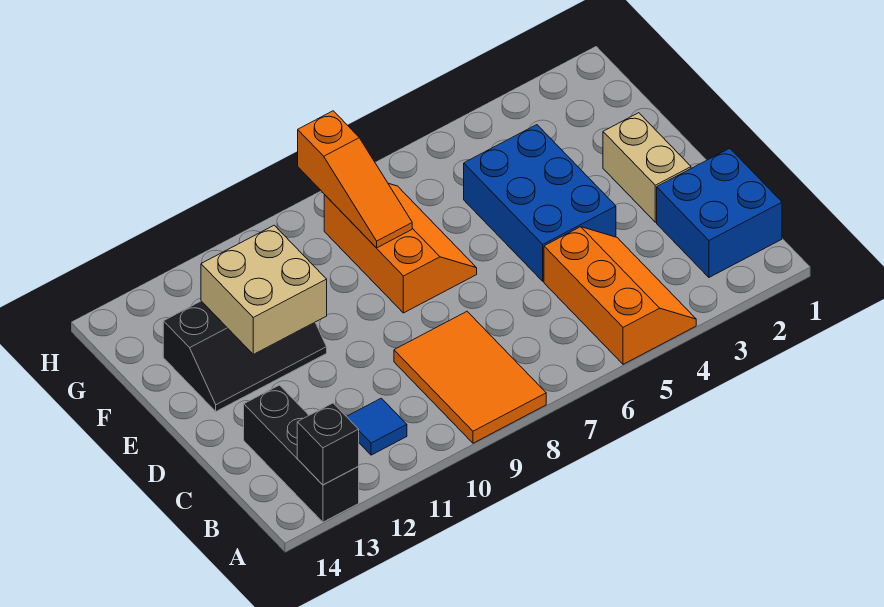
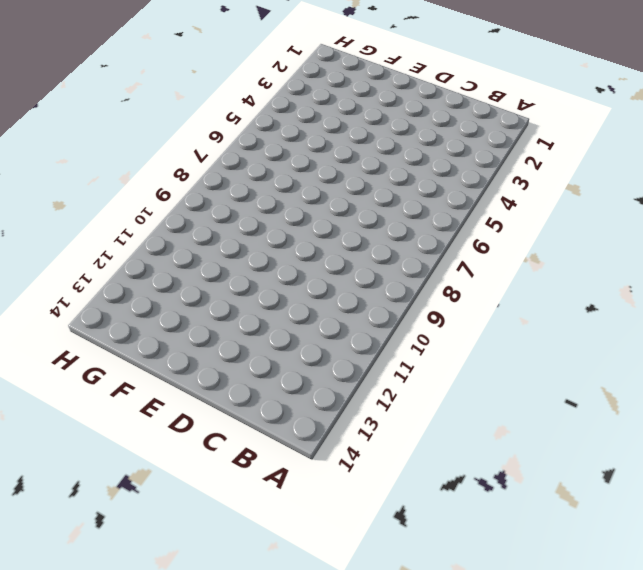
none -> orange 2x3 slope [544,227,696,364]
none -> orange 2x3 tile [394,312,546,443]
none -> black 1x3 brick [244,385,359,522]

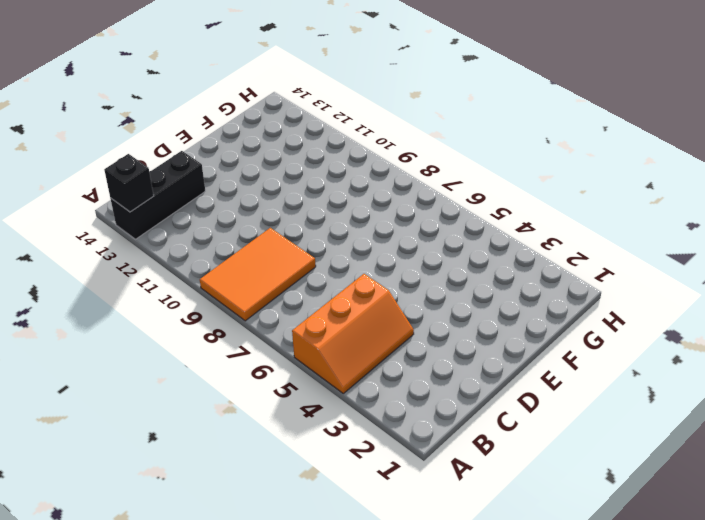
none -> blue 2x2 brick [657,148,782,277]
none -> blue 1x1 tile [346,398,407,455]
none -> tan 1x2 brick [603,113,691,222]

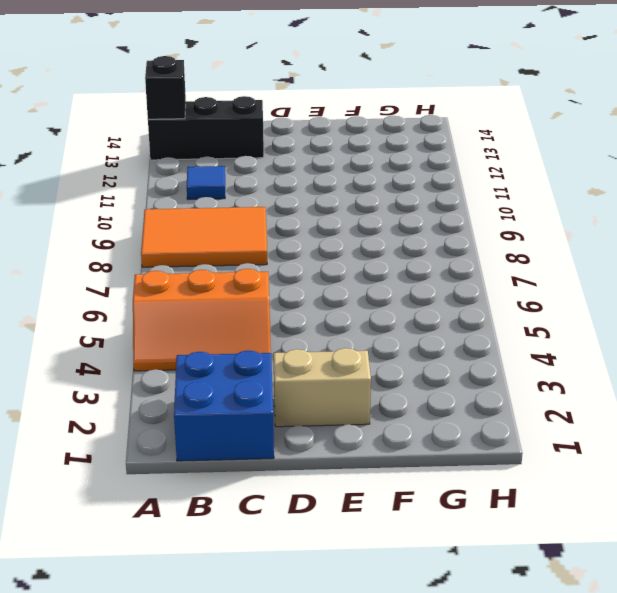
none -> blue 2x3 brick [464,125,616,281]
none -> orange 2x3 slope [324,183,477,313]
none -> black 2x3 slope [163,301,327,411]

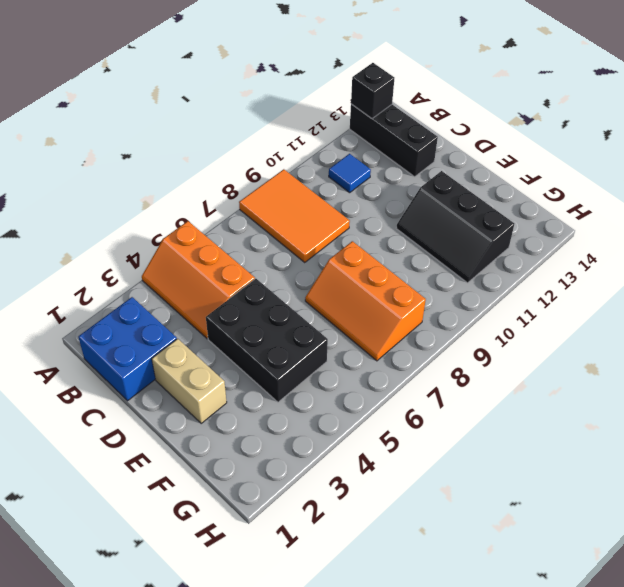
black 2x3 brick [206,279,328,402] -> blue 2x3 brick [464,125,616,281]
black 2x3 slope [396,171,514,283] -> black 2x3 slope turned to [163,301,327,411]
none -> tan 2x2 brick [201,225,327,354]
none -> orange 1x3 slope [298,111,412,248]

